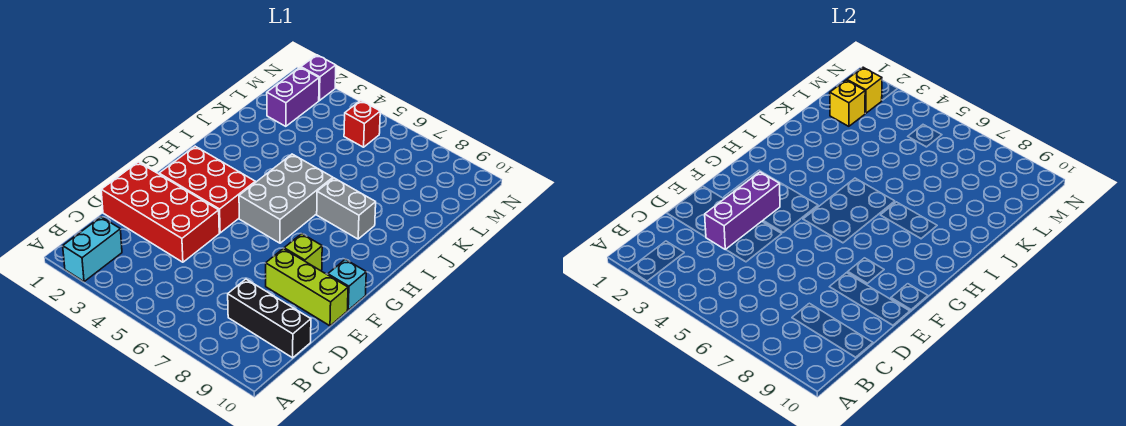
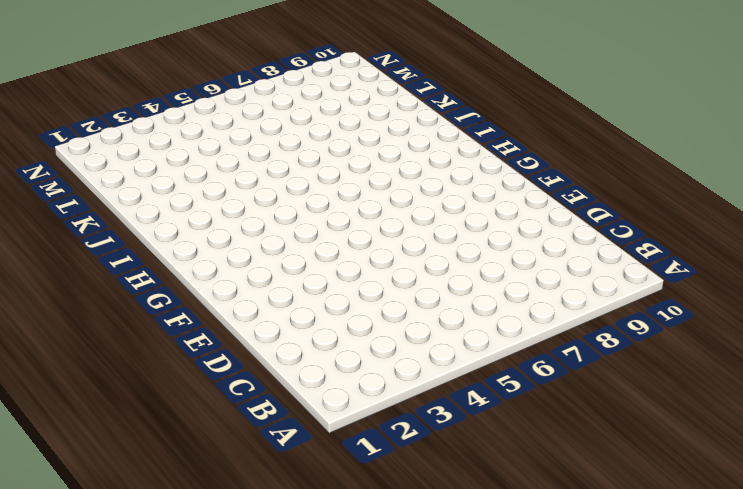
none -> cyan 1x2 brick [63,217,122,282]
none -> black 1x3 brick [228,279,311,358]
none -> red 2x4 brick [101,162,219,262]

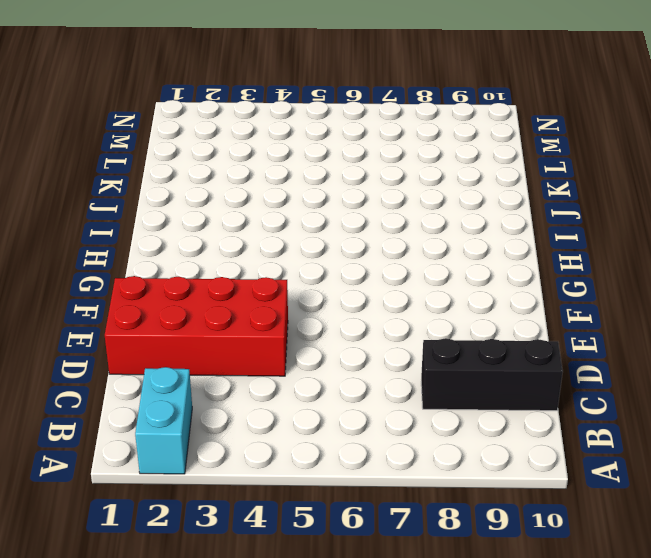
none -> lime 1x3 brick [266,249,348,326]
none -> red 2x3 brick [159,146,255,233]
none -> lime 1x1 brick [284,234,322,271]

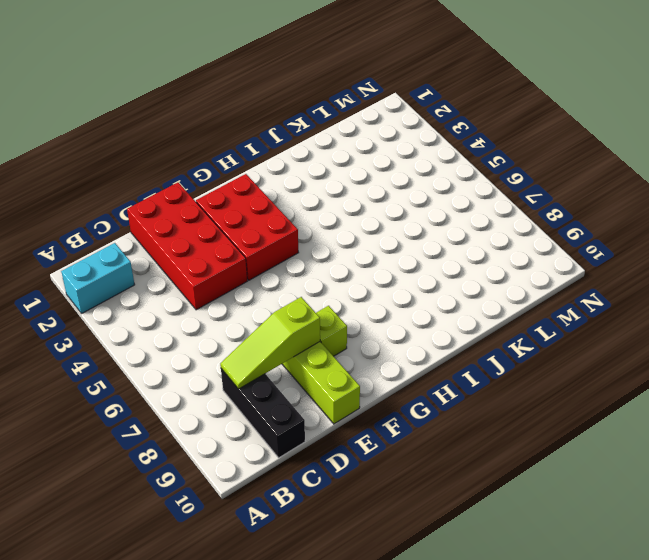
lime 1x3 slope [220,297,320,389] -> none
none -> cyan 1x1 brick [328,259,366,310]
none -> grey 2x3 brick [239,154,333,243]
none -> grey 1x2 brick [317,178,376,239]

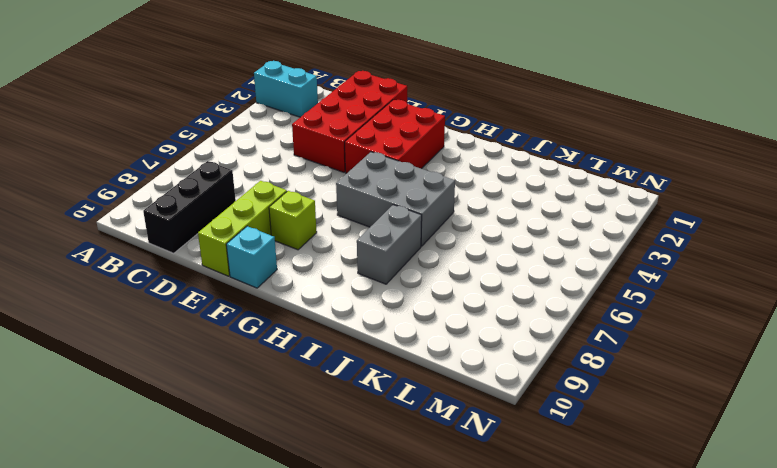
none -> purple 1x2 brick [267,67,319,126]
none -> red 1x1 brick [344,100,380,147]
none -> purple 1x1 brick [301,55,336,101]

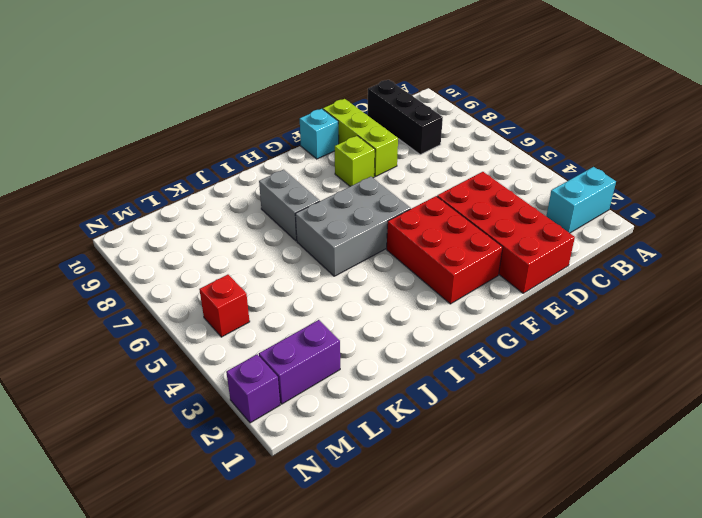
none -> purple 1x3 brick [705,172,780,250]
none -> yellow 1x1 brick [830,80,865,126]
none -> yellow 1x1 brick [847,67,882,113]

